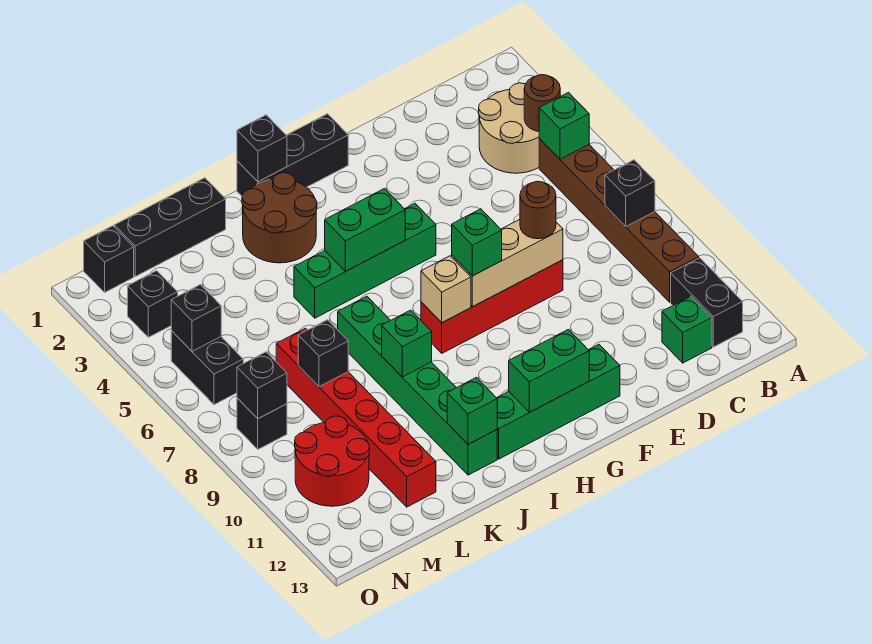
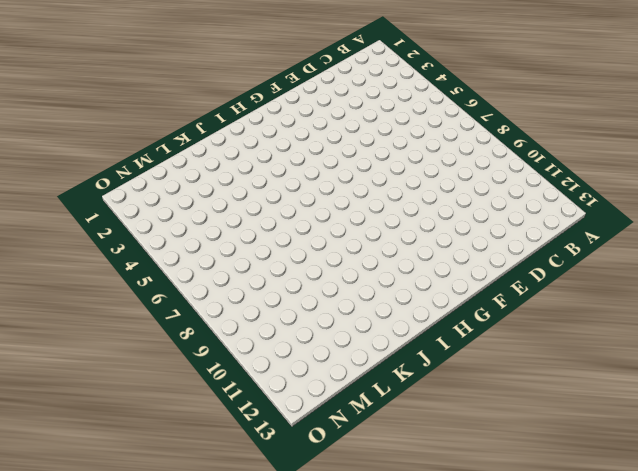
none -> tan 2x2 round brick [479,83,539,173]
none -> brown 1x6 brick [539,139,699,302]
none -> black 1x2 brick [671,258,743,347]
none -> green 1x1 brick [662,296,712,363]

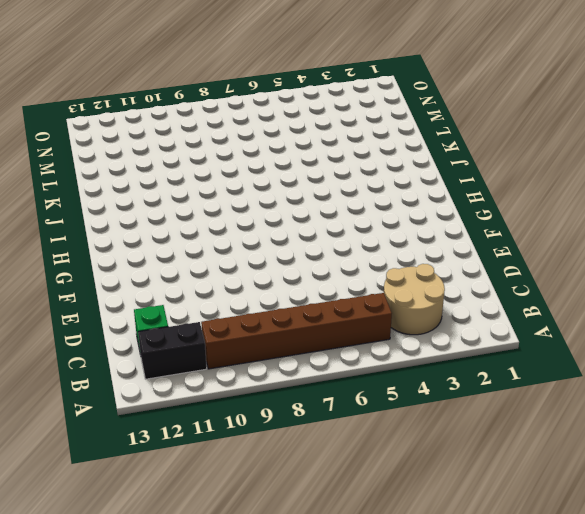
none -> red 1x4 brick [421,260,563,353]
none -> green 1x4 brick [497,344,620,459]
none -> black 1x3 brick [237,114,348,196]
none -> green 1x4 brick [294,204,436,318]

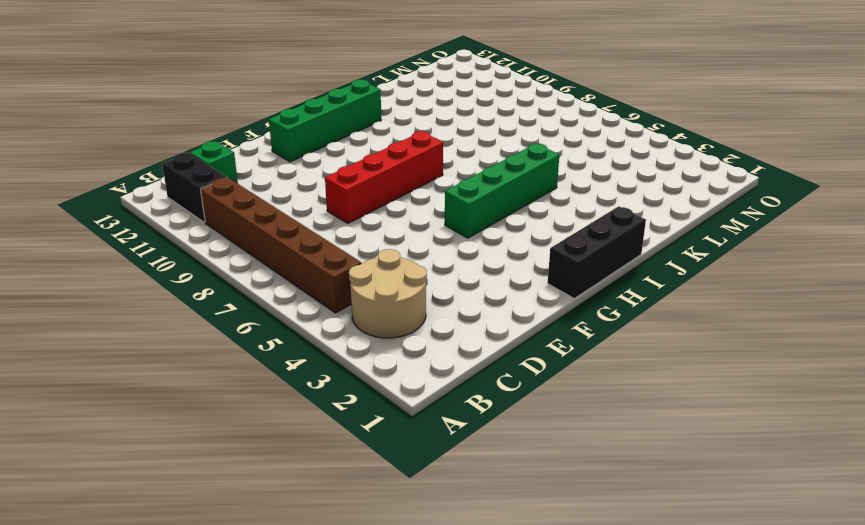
none -> brown 2x2 round brick [242,173,317,263]
none -> green 1x6 brick [338,296,497,475]
none -> black 1x3 brick [114,178,226,276]
none -> red 1x6 brick [276,328,436,507]

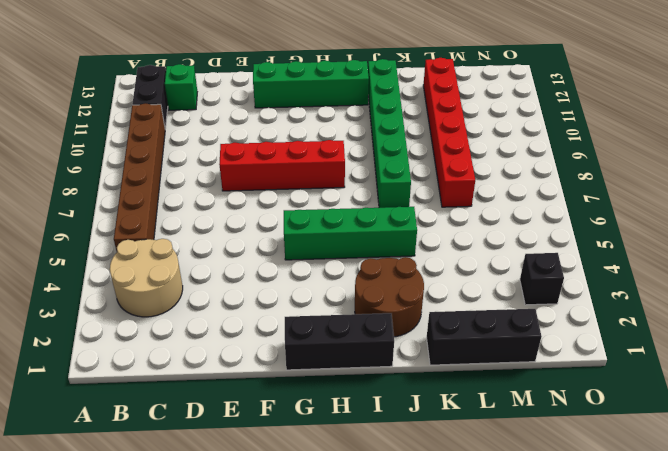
none -> red 2x2 round brick [295,416,370,506]
none -> black 1x1 brick [84,226,134,292]
none -> black 1x2 brick [171,331,243,405]
none -> black 1x1 brick [237,398,287,449]

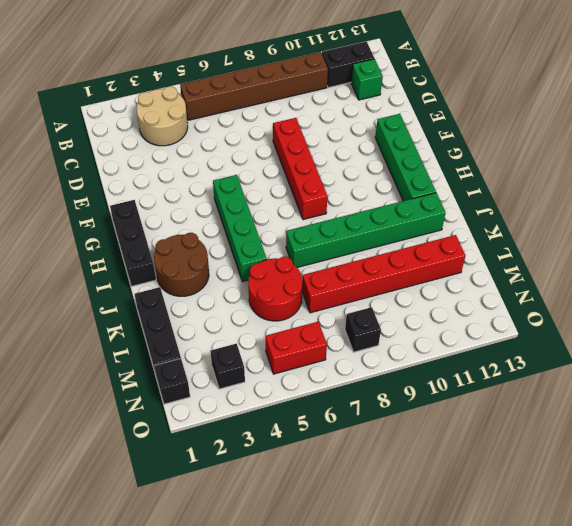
red 2x2 round brick [248,257,302,321] -> red 2x2 round brick moved to [295,416,370,506]
red 1x2 brick [266,321,327,374] -> black 1x2 brick [171,331,243,405]
none -> brown 1x1 round brick [524,75,560,131]
none -> green 1x1 brick [539,93,589,159]
none -> black 1x1 brick [605,160,655,226]
none -> tan 1x3 brick [452,219,563,307]

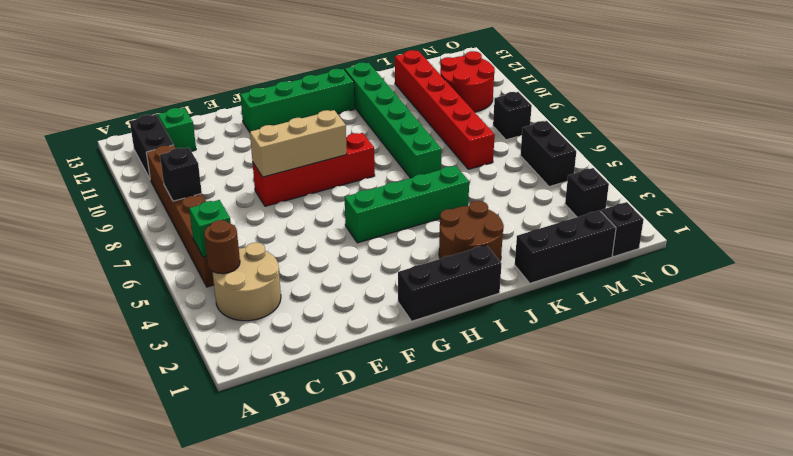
none -> green 1x2 brick [509,329,589,412]
none -> green 1x2 brick [325,189,405,272]
none -> tan 1x1 brick [421,256,471,323]
none -> black 1x1 brick [237,115,287,182]

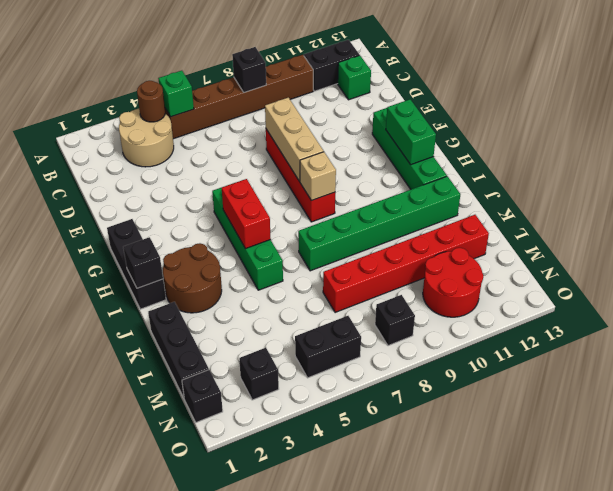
red 1x2 brick [222,179,271,249] -> green 1x2 brick [325,189,405,272]
none -> green 1x1 brick [382,310,432,377]
none -> green 1x1 brick [447,377,497,444]
none -> black 1x1 brick [298,320,348,387]
none -> black 1x1 brick [171,285,221,351]

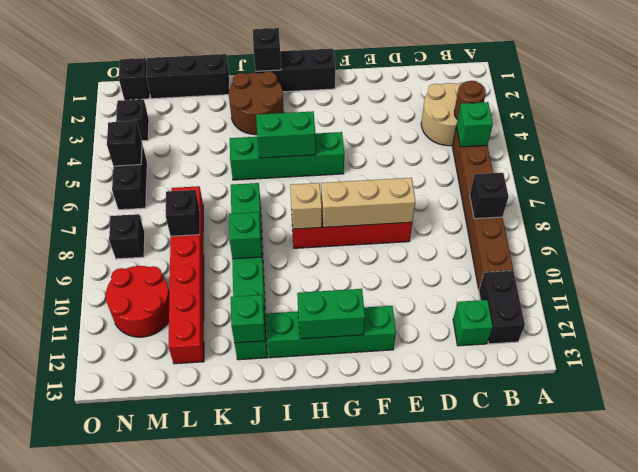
none -> black 1x1 brick [237,352,287,419]
none -> brown 1x1 round brick [520,181,556,239]
none -> green 1x1 brick [452,209,502,276]

